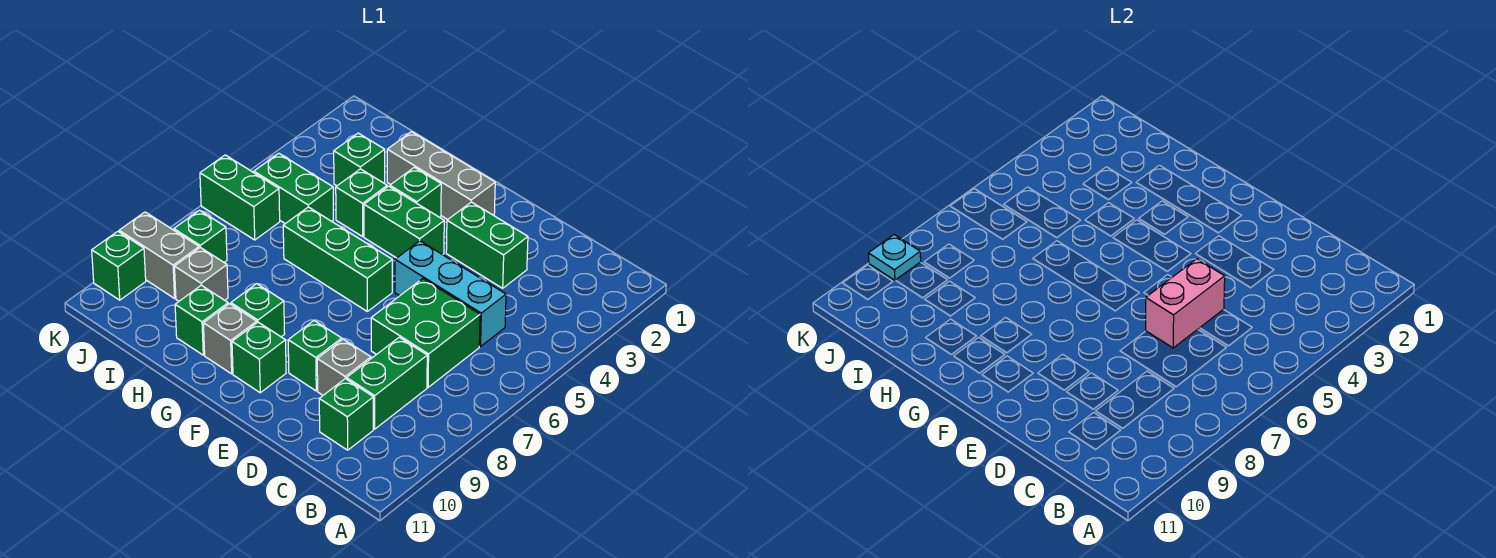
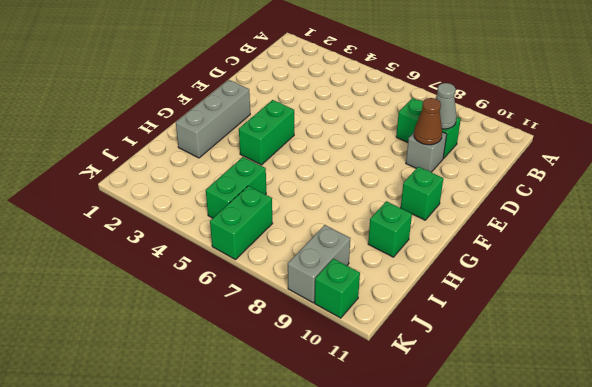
grey 1x1 cone [435,83,457,129] -> none
brown 1x1 cone [414,98,442,145] -> none
none -> cyan 1x3 brick [395,241,506,347]
none -> green 2x2 brick [371,279,480,387]
none -> green 1x1 brick [319,379,373,450]

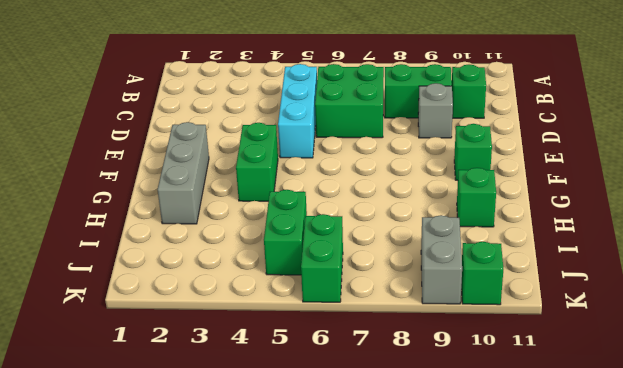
none -> green 1x2 brick [446,202,528,288]
none -> green 1x1 brick [288,321,342,391]
none -> green 1x3 brick [283,207,392,311]

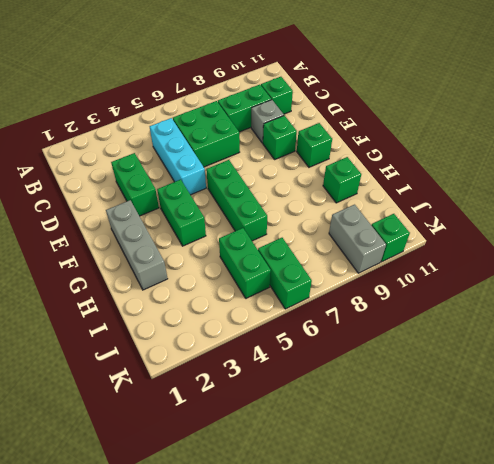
none -> green 1x1 brick [390,167,441,217]
none -> green 1x1 brick [231,284,285,337]
none -> grey 1x1 brick [203,304,257,374]

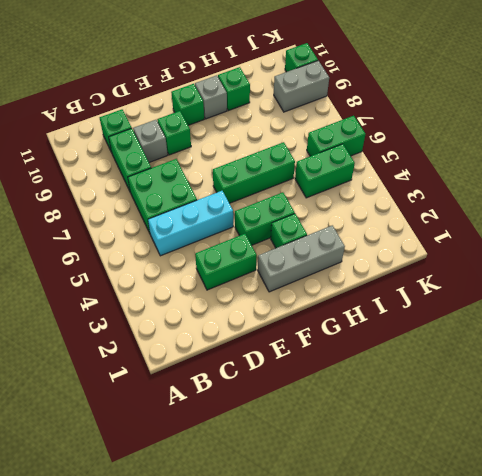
none -> green 1x1 brick [231,284,285,337]
none -> green 1x1 brick [336,169,387,237]
none -> green 1x1 brick [334,133,385,186]

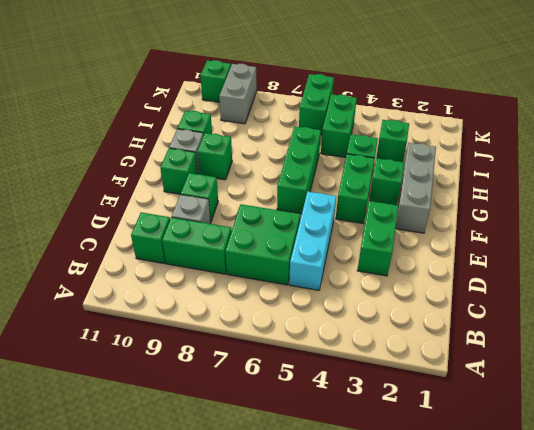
none -> grey 1x1 brick [175,247,228,301]
none -> green 1x1 brick [174,210,227,262]
none -> pink 1x2 brick [1146,259,1225,348]

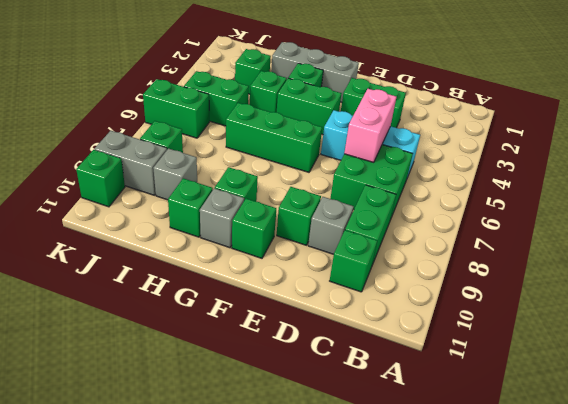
none -> cyan 1x1 plate [868,235,921,280]

